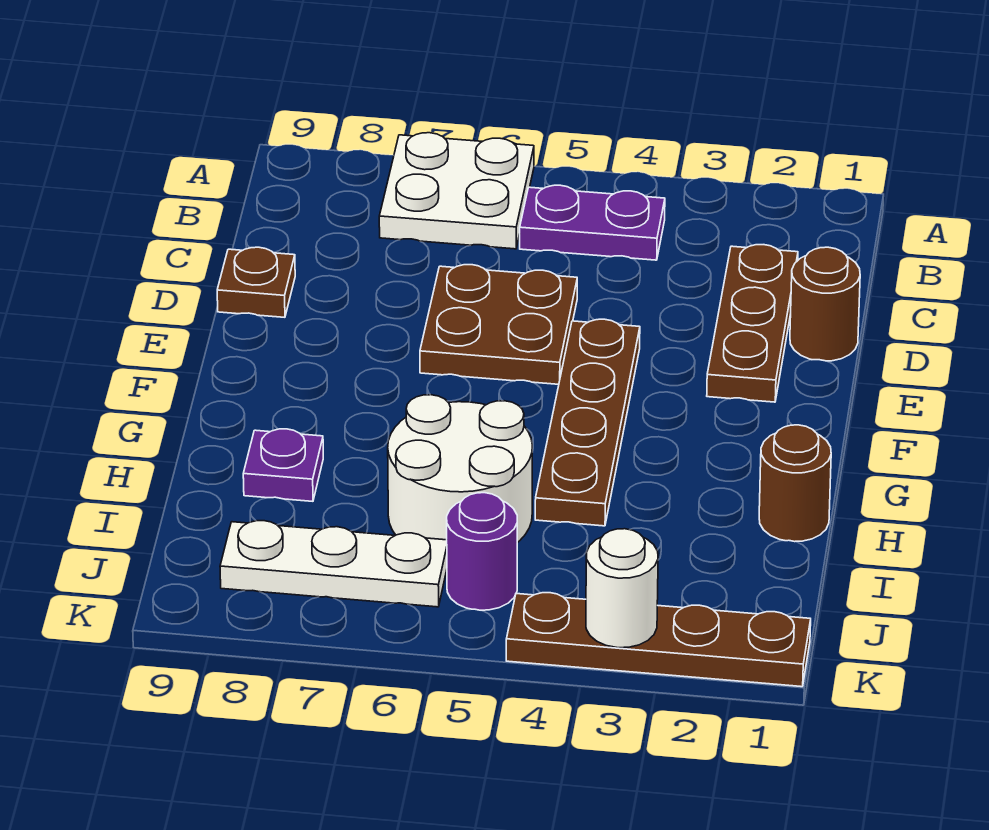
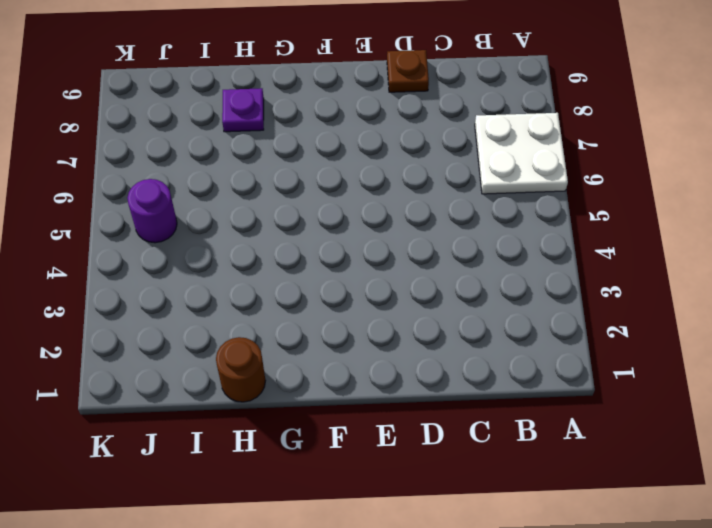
none -> purple 1x2 plate [520,185,665,260]
none -> brown 1x3 plate [707,245,798,402]
none -> brown 1x1 round brick [790,247,860,361]

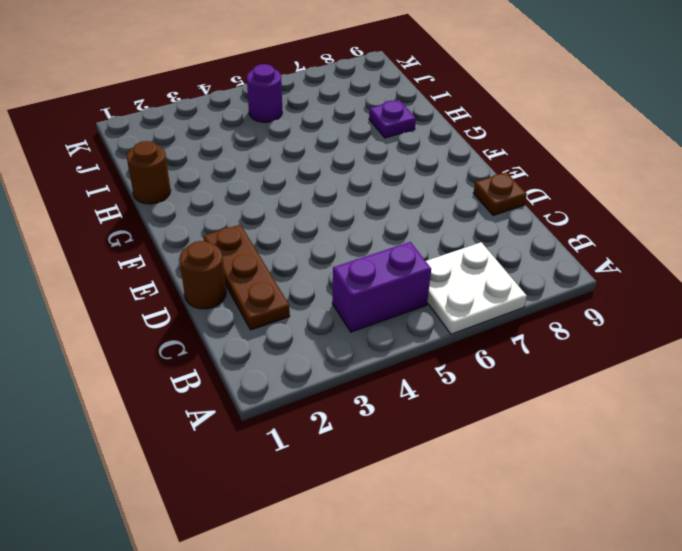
purple 1x2 brick [332,242,431,332] -> purple 1x2 plate [520,185,665,260]
none -> brown 2x2 plate [420,265,577,384]
none -> brown 1x4 plate [535,319,640,526]
none -> white 2x2 round brick [388,395,532,543]

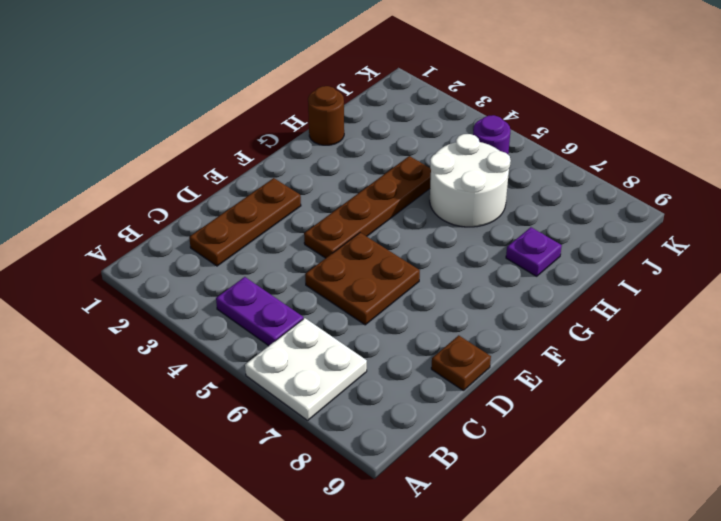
none -> brown 1x1 round brick [790,247,860,361]
none -> white 1x3 plate [220,521,447,607]
none -> brown 1x4 plate [506,593,811,687]

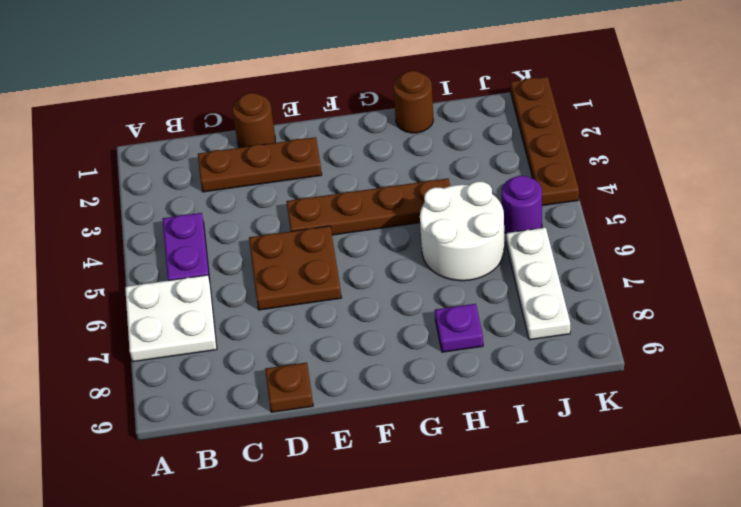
none -> white 1x1 round brick [586,529,658,648]

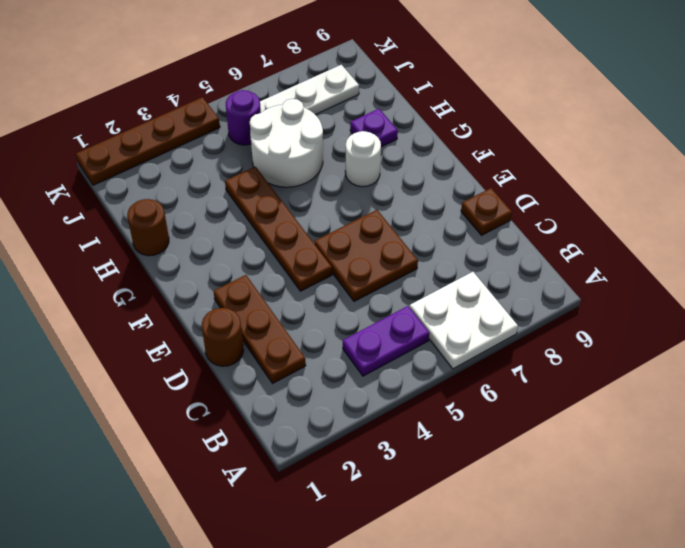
white 1x1 round brick [345,131,381,187] -> white 1x1 round brick moved to [586,529,658,648]

